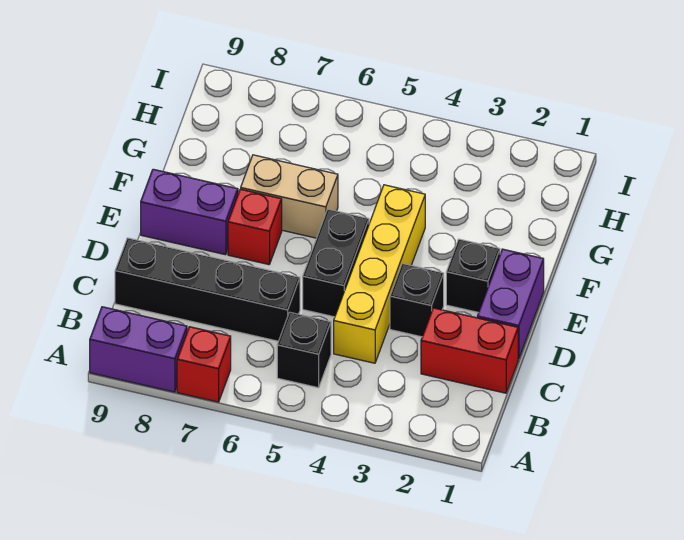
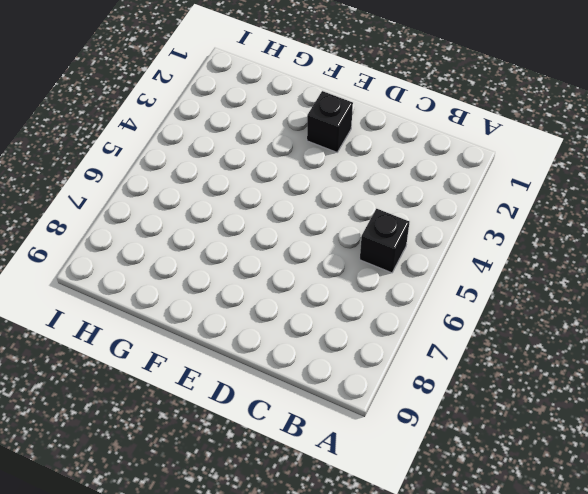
none -> red 1x1 brick [177,327,231,402]
none -> purple 1x2 brick [90,307,187,392]
none -> red 1x2 brick [421,308,518,393]

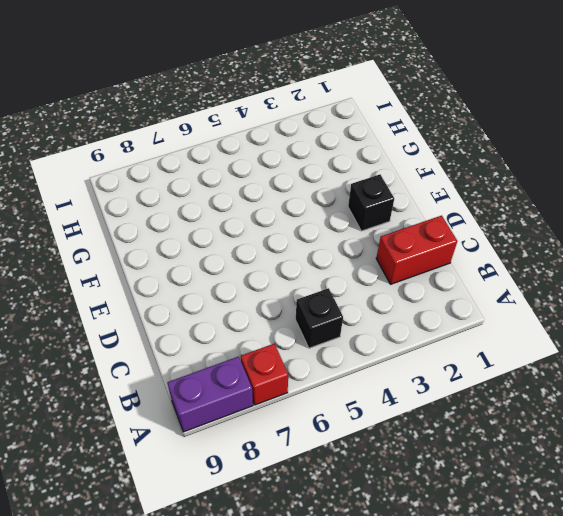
none -> yellow 1x4 brick [334,185,425,363]
none -> black 1x4 brick [115,238,300,341]
none -> purple 1x2 brick [477,249,544,359]

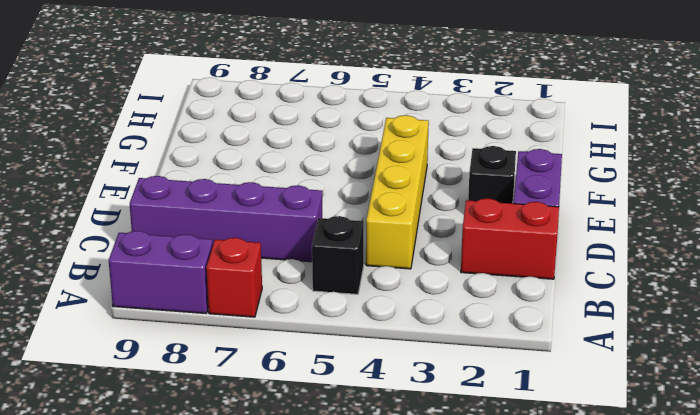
purple 1x4 brick [130,176,322,262] -> black 1x4 brick [115,238,300,341]
none -> black 1x1 brick [390,264,444,337]
none -> black 1x2 brick [303,209,369,317]
none -> red 1x1 brick [228,189,282,265]

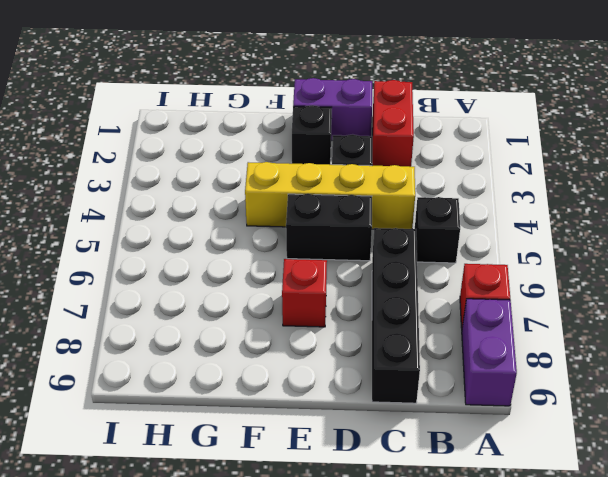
none -> purple 1x2 brick [141,169,238,255]
none -> tan 1x2 brick [241,155,338,238]

